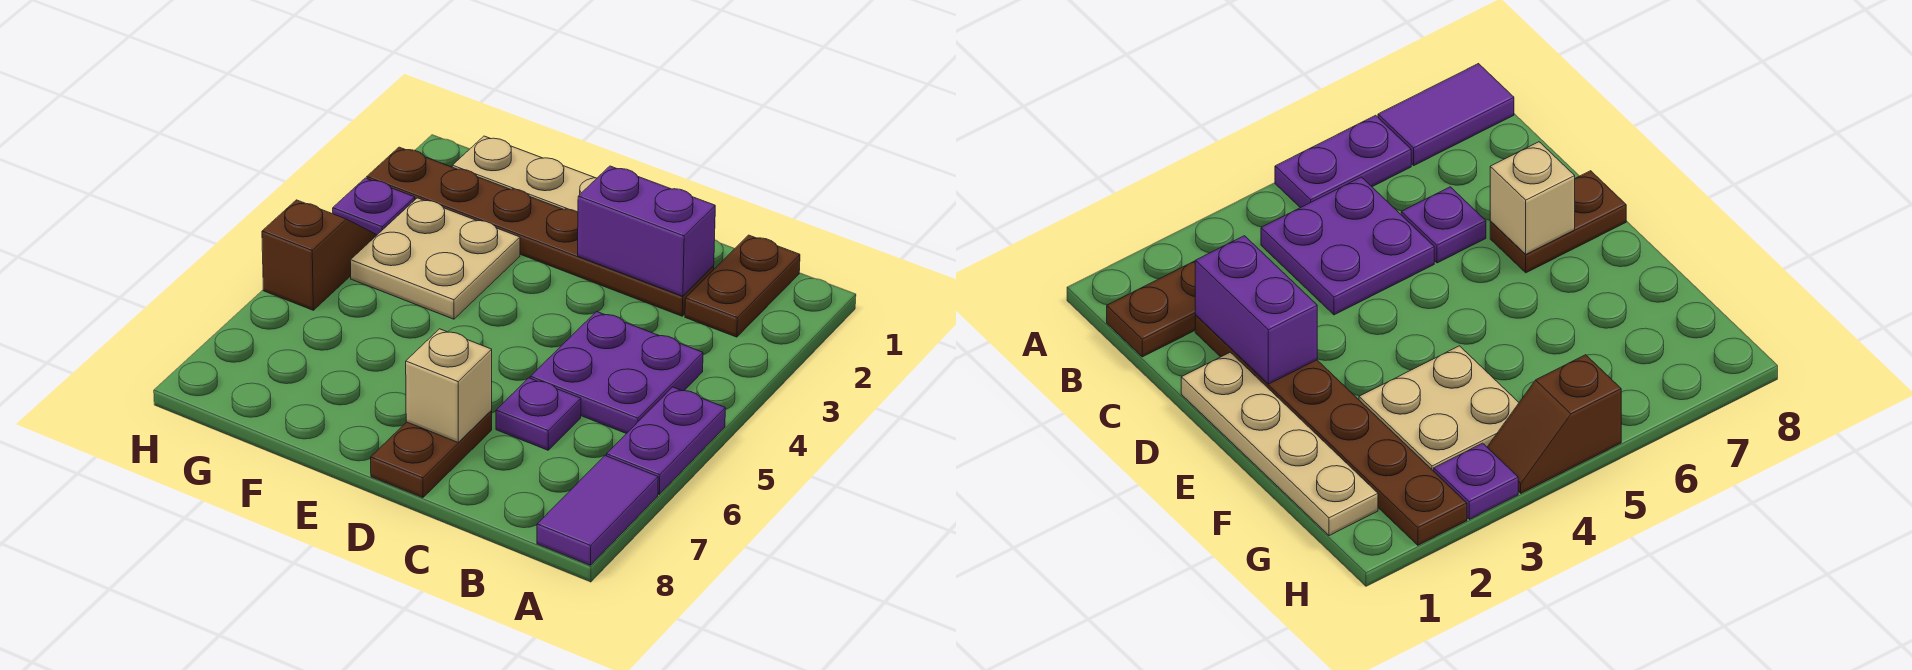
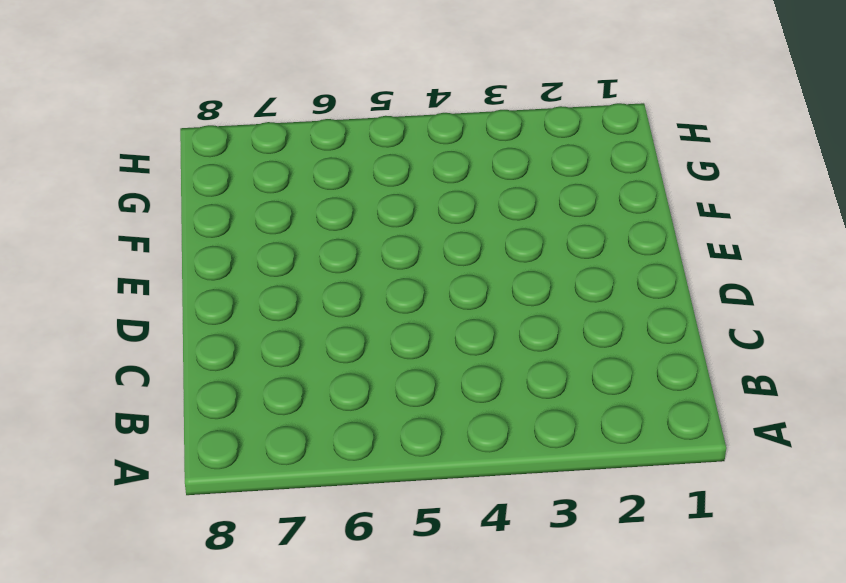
none -> purple 1x2 plate [607,387,725,494]
none -> purple 1x2 tile [537,456,658,565]
none -> brown 1x2 plate [685,235,800,337]

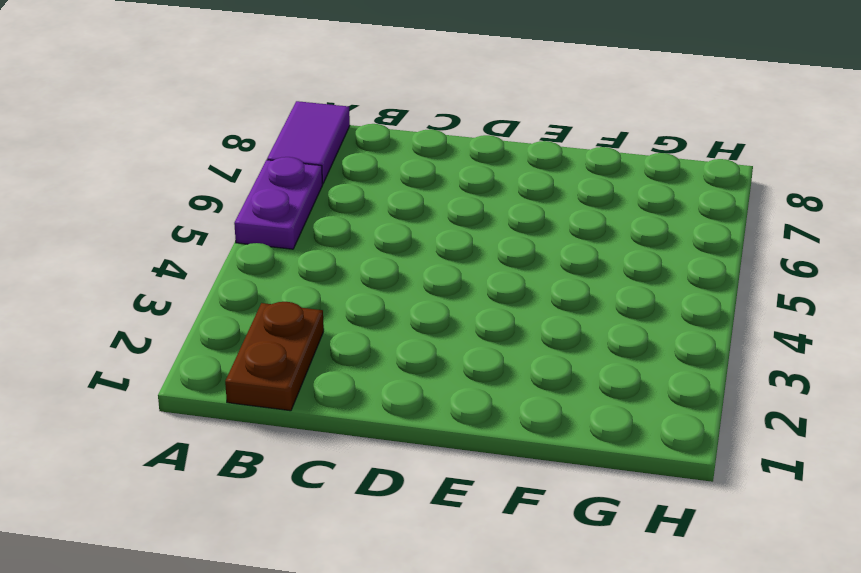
none -> purple 2x2 plate [530,312,703,434]
none -> brown 1x6 plate [367,147,714,316]
none -> purple 1x1 plate [496,378,581,450]

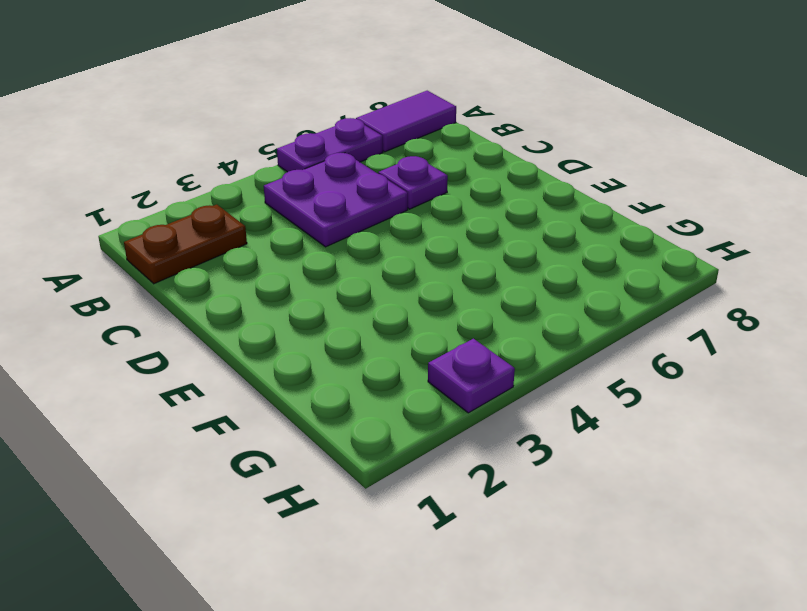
none -> brown 1x6 plate [367,147,714,316]
none -> tan 1x4 plate [452,136,597,212]
none -> brown 1x2 plate [371,411,492,498]

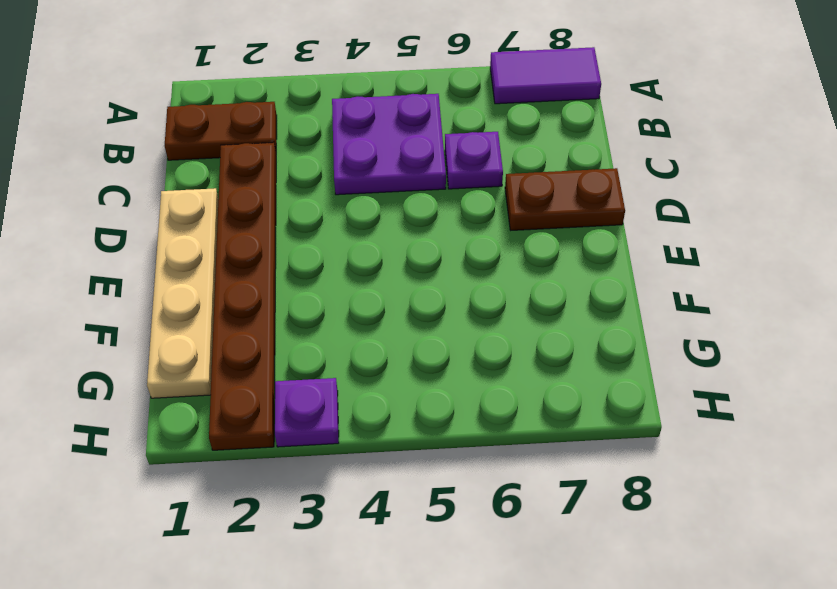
none -> purple 1x2 plate [607,387,725,494]
none -> tan 2x2 plate [350,198,520,319]
none -> brown 1x2 slope [262,200,377,310]

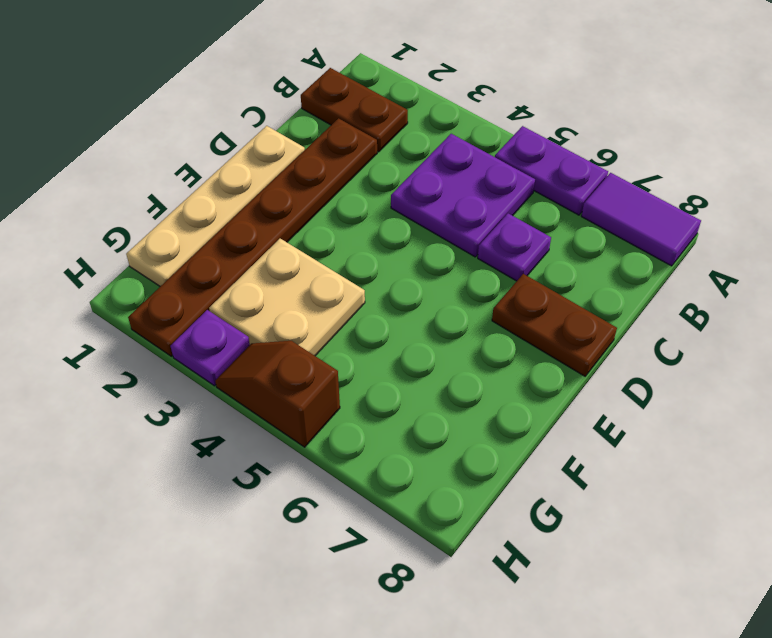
none -> purple 1x2 brick [578,166,715,296]
none -> tan 1x1 brick [406,329,492,442]

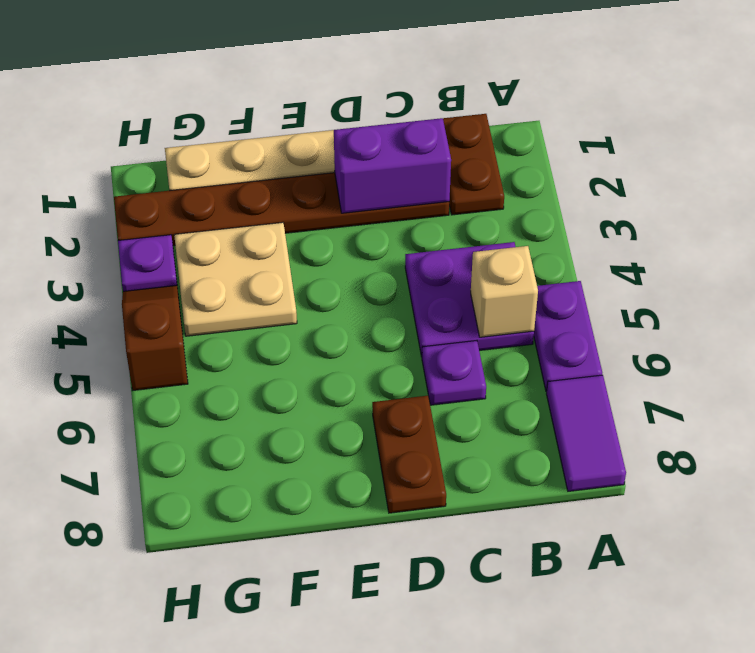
tan 1x1 brick [471,246,538,337] -> tan 1x1 brick moved to [406,329,492,442]

